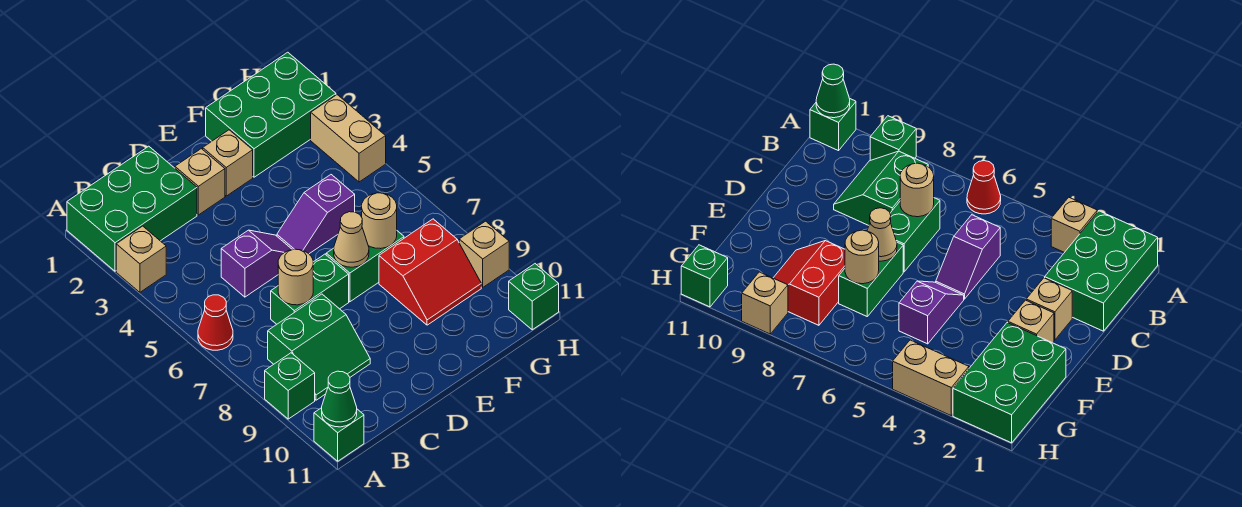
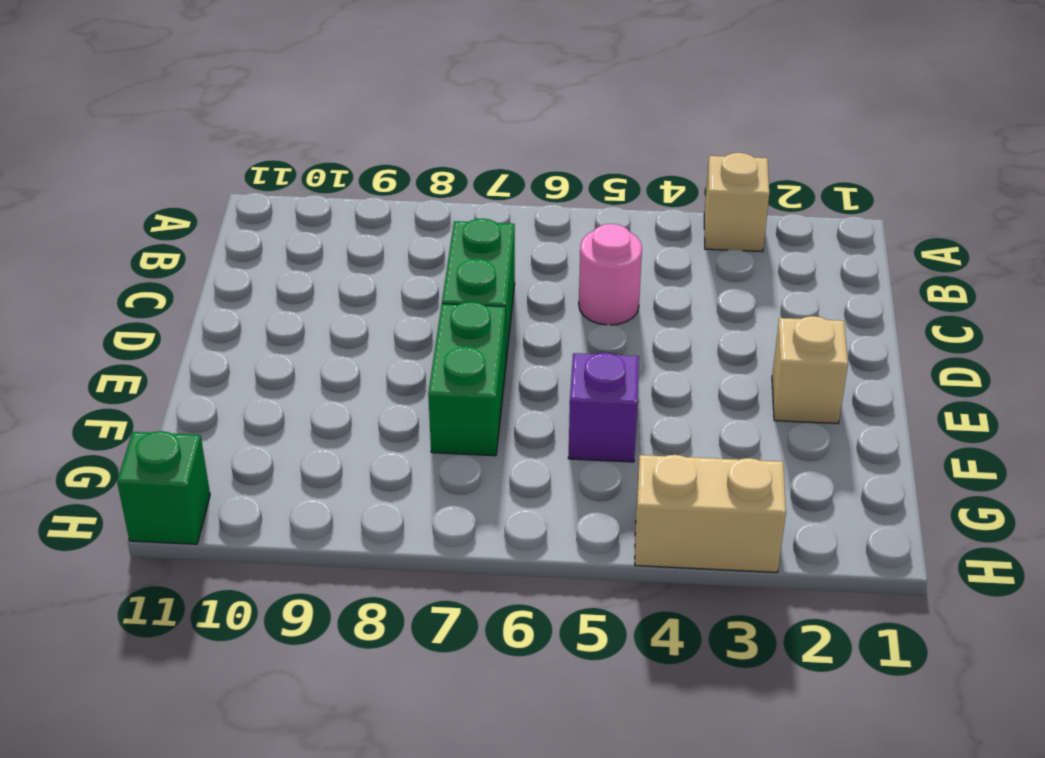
pink 1x1 round brick [579,224,642,325] -> purple 1x2 slope [221,230,292,297]
none -> green 2x3 brick [67,146,197,271]
none -> red 1x1 cone [198,295,233,350]
none -> green 1x1 brick [265,353,315,419]

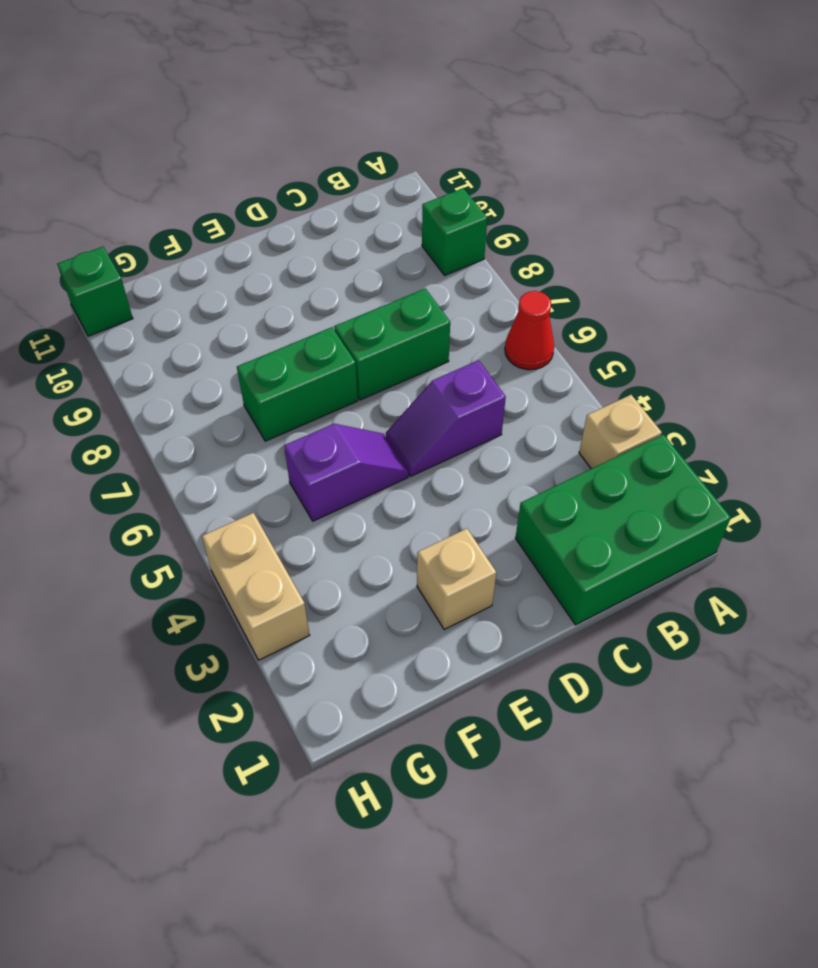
none -> green 1x1 brick [314,408,364,461]
none -> green 2x2 slope [268,294,370,400]
none -> tan 1x1 brick [175,149,225,215]

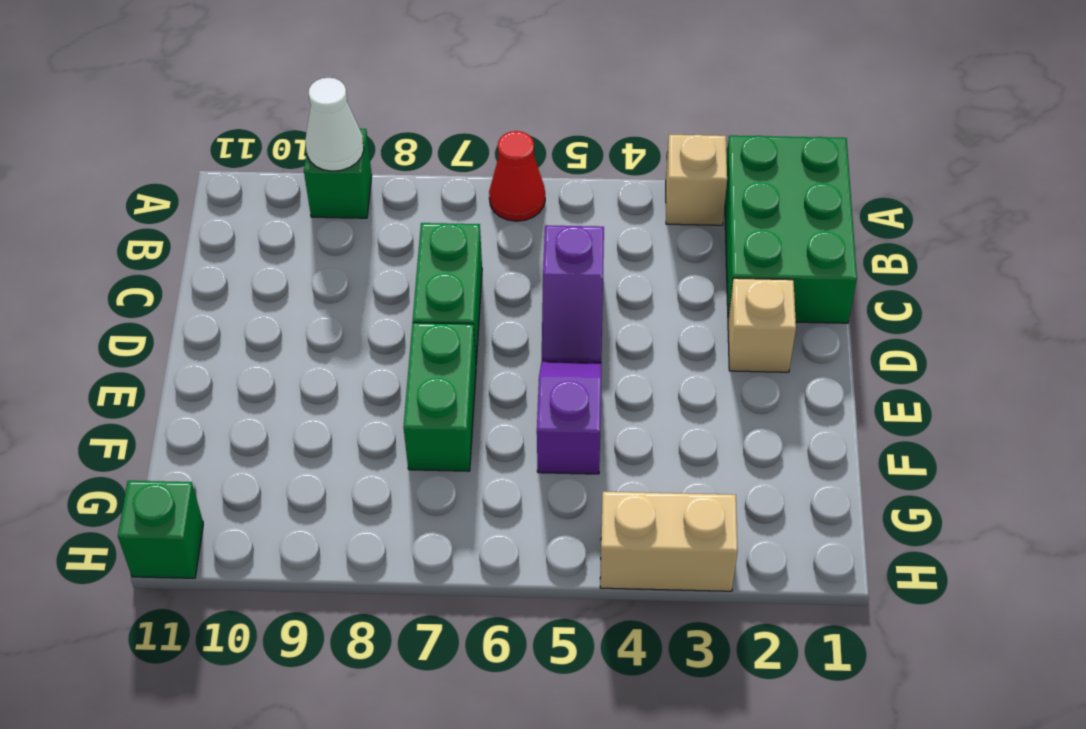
white 1x1 cone [305,78,364,171] -> none
none -> green 1x1 brick [314,408,364,461]
none -> green 2x2 slope [268,294,370,400]
none -> tan 1x1 brick [203,130,253,196]

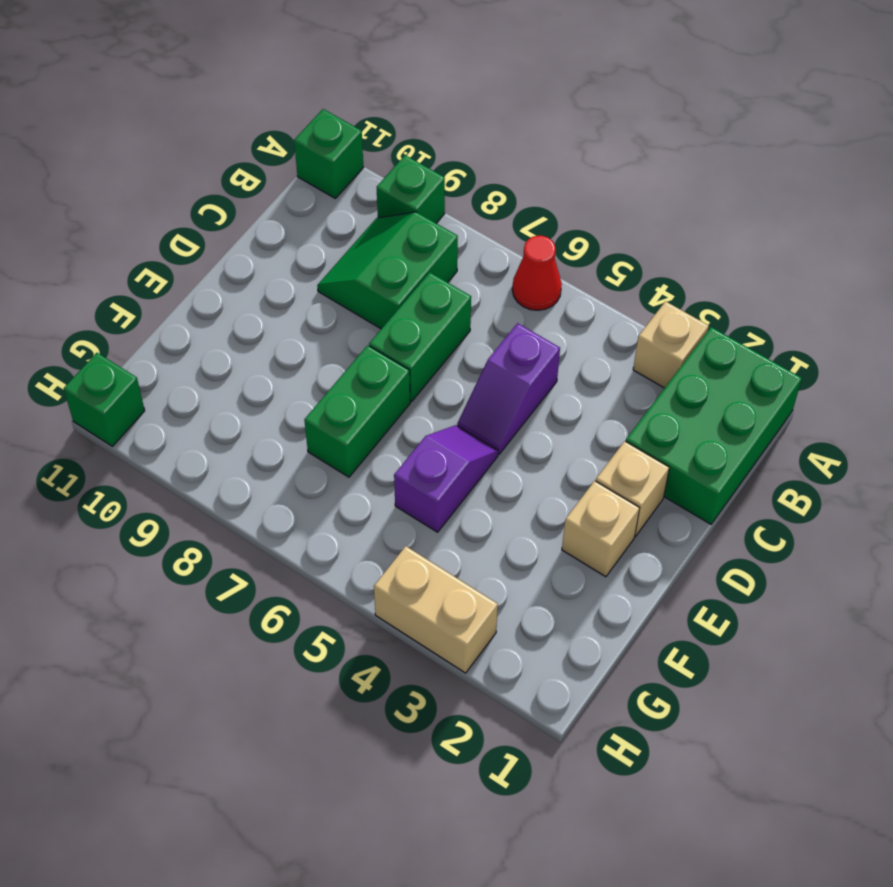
none -> green 2x3 brick [206,52,336,177]
none -> red 2x2 slope [379,219,481,325]
none -> tan 1x1 brick [459,221,509,287]

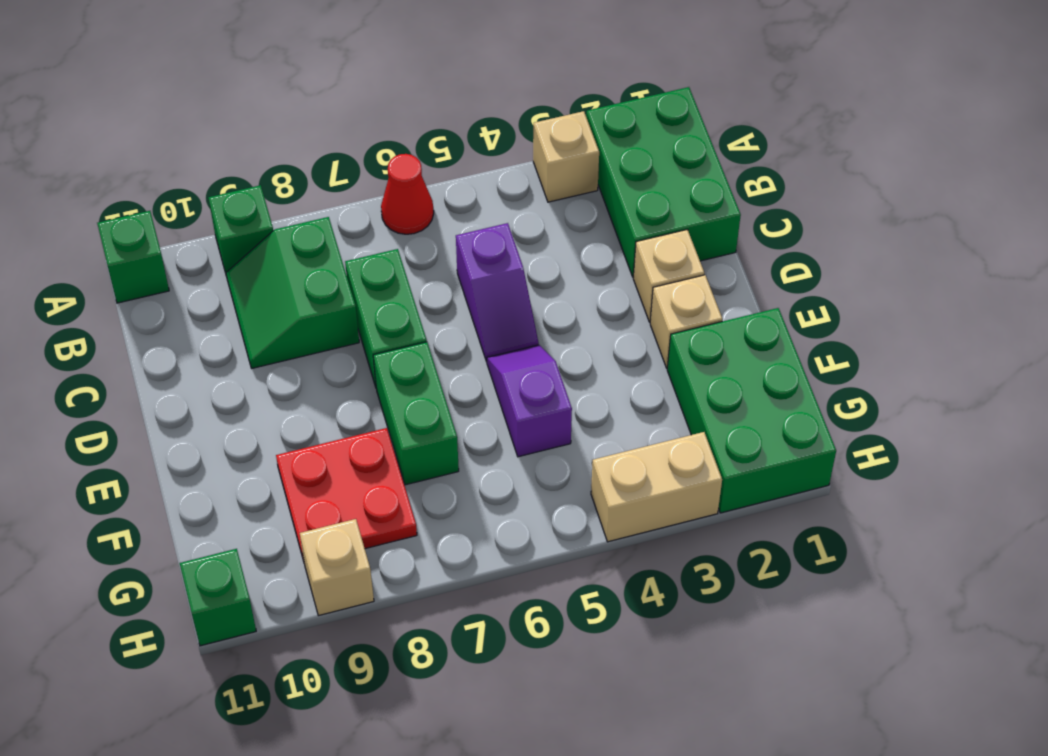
red 2x2 plate [276,428,417,561] -> red 2x2 slope [379,219,481,325]
none -> green 1x1 cone [322,371,357,427]
none -> tan 1x1 round brick [278,249,313,305]
none -> tan 1x1 cone [334,212,369,267]

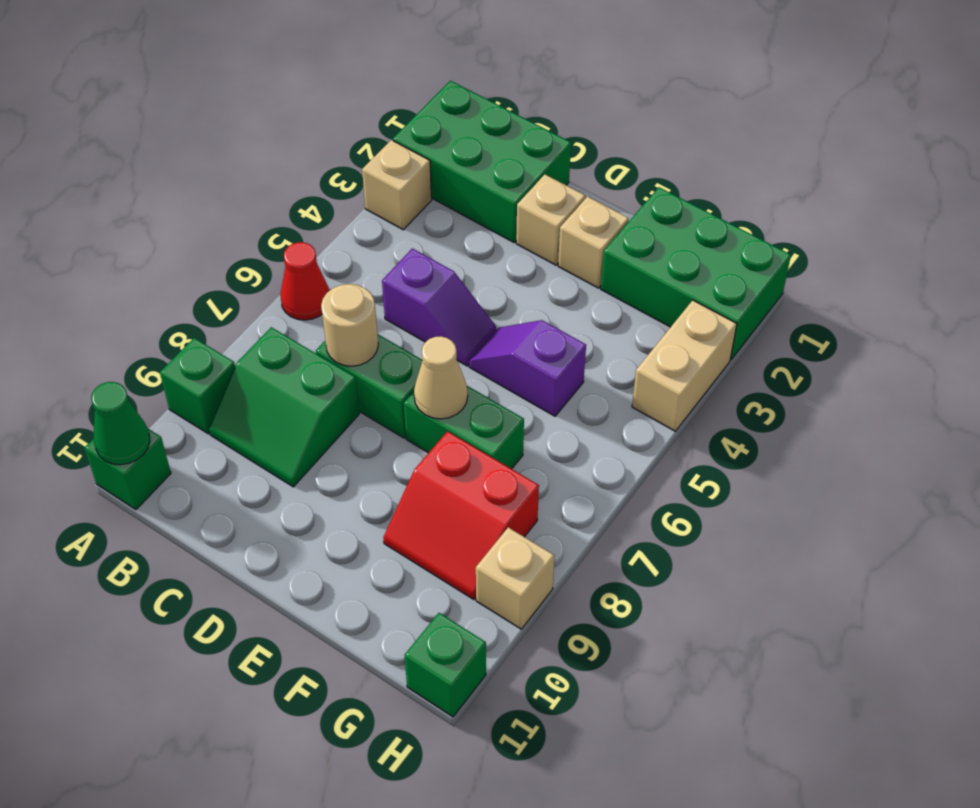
none -> tan 1x1 round brick [362,193,397,249]

